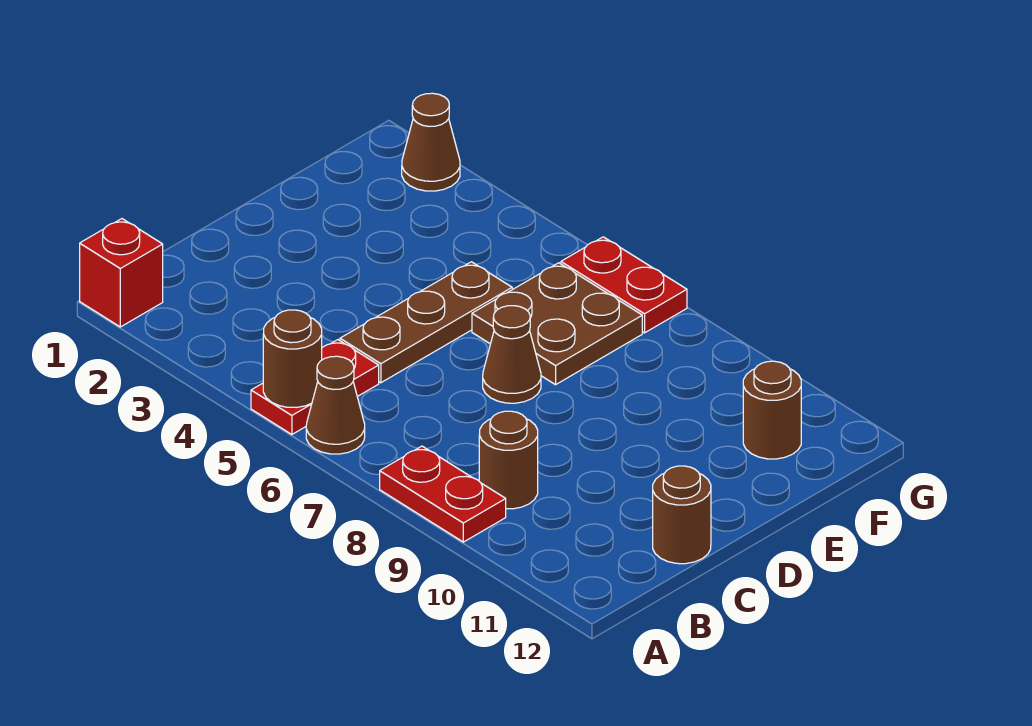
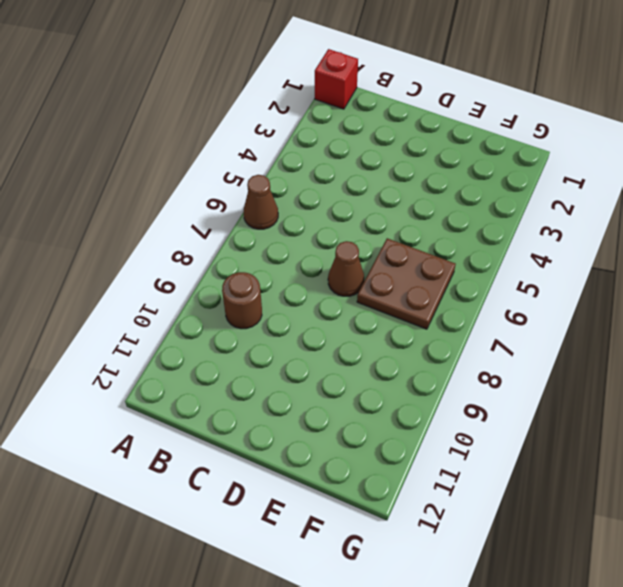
none -> red 1x2 plate [251,340,379,435]
none -> red 1x2 plate [380,446,506,542]
none -> brown 1x3 plate [340,262,512,383]

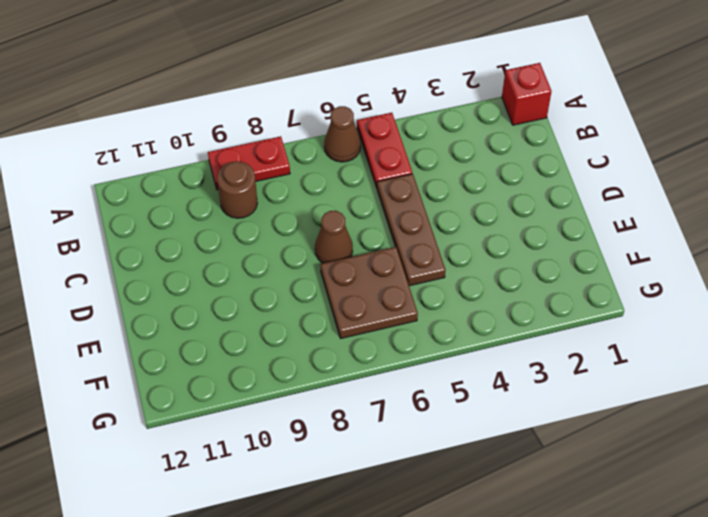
none -> brown 1x1 round brick [653,466,711,564]
none -> brown 1x1 round brick [743,361,801,459]
none -> brown 1x1 cone [402,93,460,191]

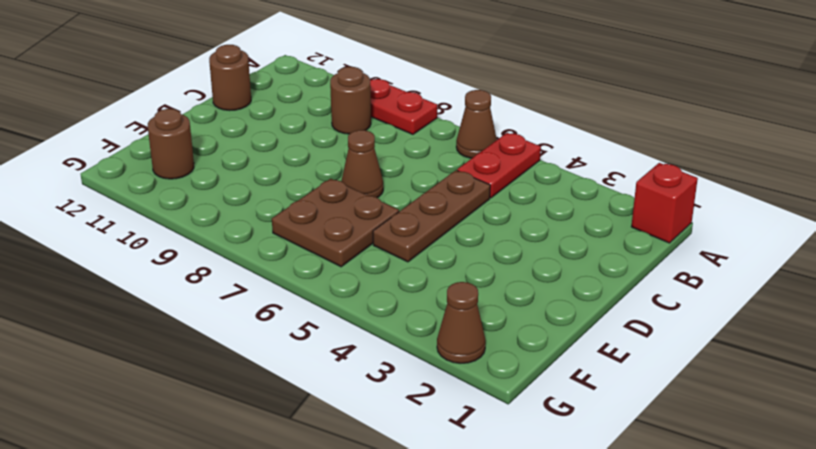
none -> red 1x2 plate [561,237,687,333]
none -> brown 1x1 round brick [263,310,322,408]

